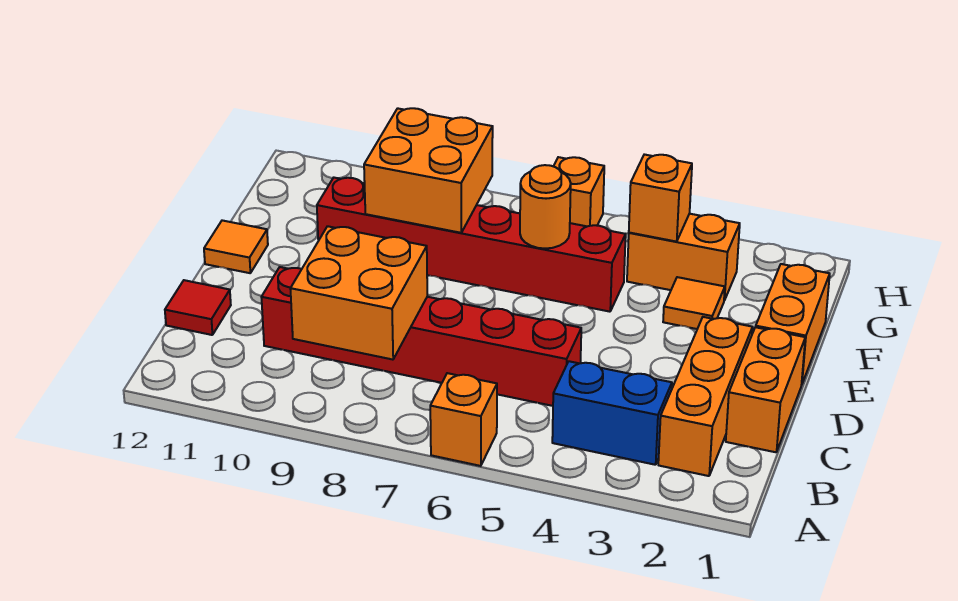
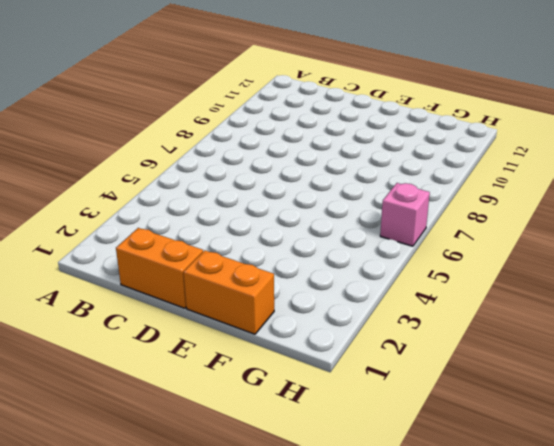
pink 1x1 brick [380,183,430,246] -> orange 1x1 brick [554,157,604,226]
none -> orange 1x1 brick [430,373,497,466]
none -> orange 1x3 brick [658,317,753,476]
none -> blue 1x2 brick [552,361,672,465]

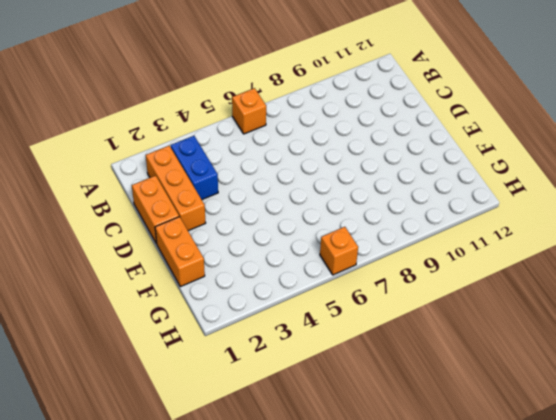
blue 1x2 brick [171,136,218,200] -> blue 1x2 brick turned to [552,361,672,465]
none -> red 1x6 brick [261,267,581,406]
none -> red 1x1 tile [165,280,231,335]
none -> orange 1x1 tile [204,220,268,273]

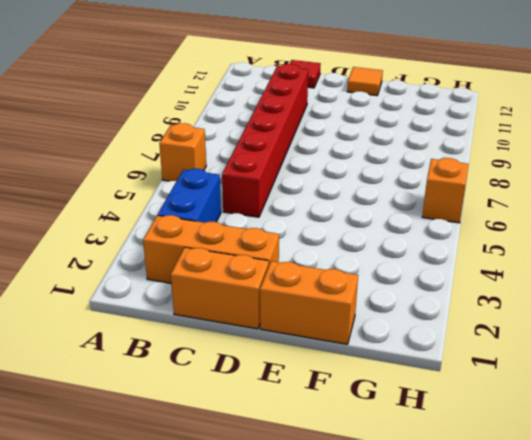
none -> orange 1x1 tile [663,277,725,329]
none -> red 1x6 brick [317,178,626,312]
none -> orange 1x2 brick [627,214,740,300]

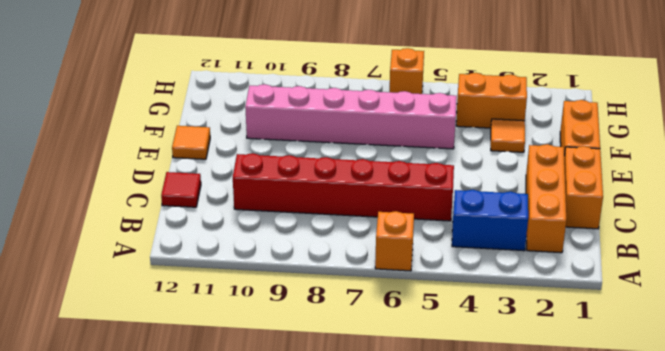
pink 1x6 brick [245,84,457,149] -> red 1x6 brick [317,178,626,312]
none -> orange 2x2 brick [290,226,427,360]
none -> orange 1x1 round brick [520,165,571,249]
none -> orange 2x2 brick [364,108,493,233]

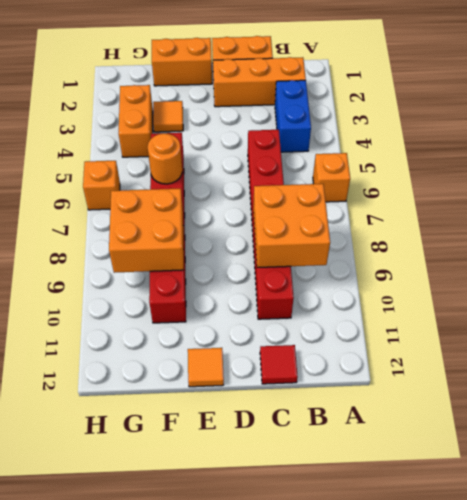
none -> orange 1x1 brick [629,154,692,242]

